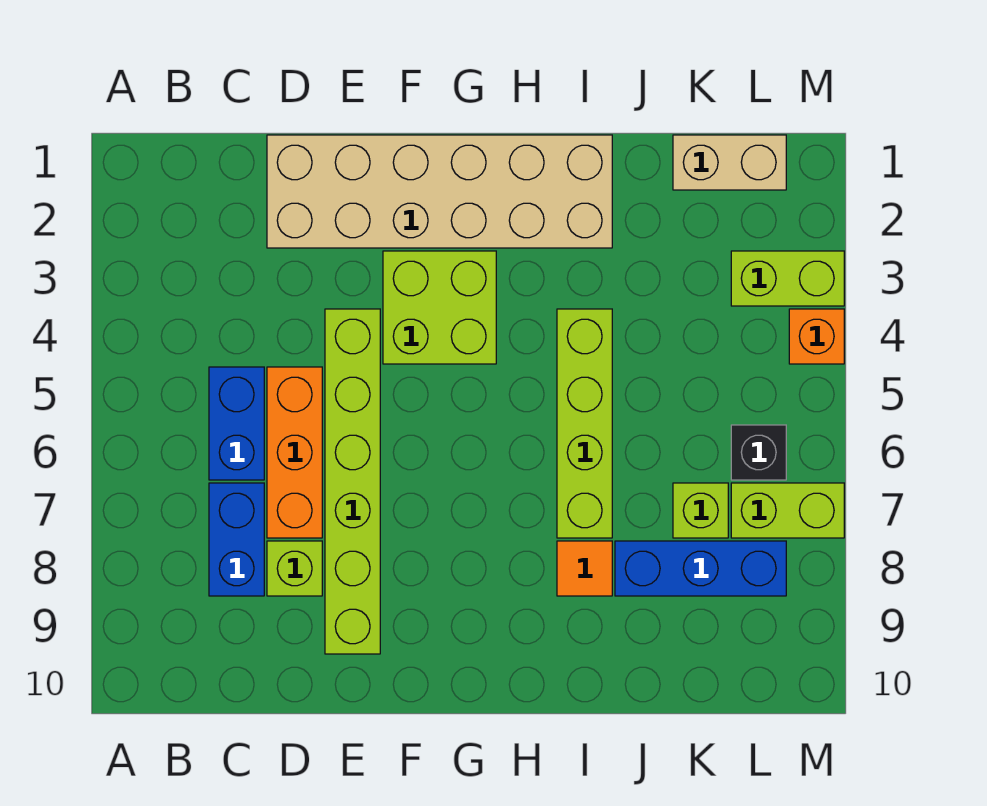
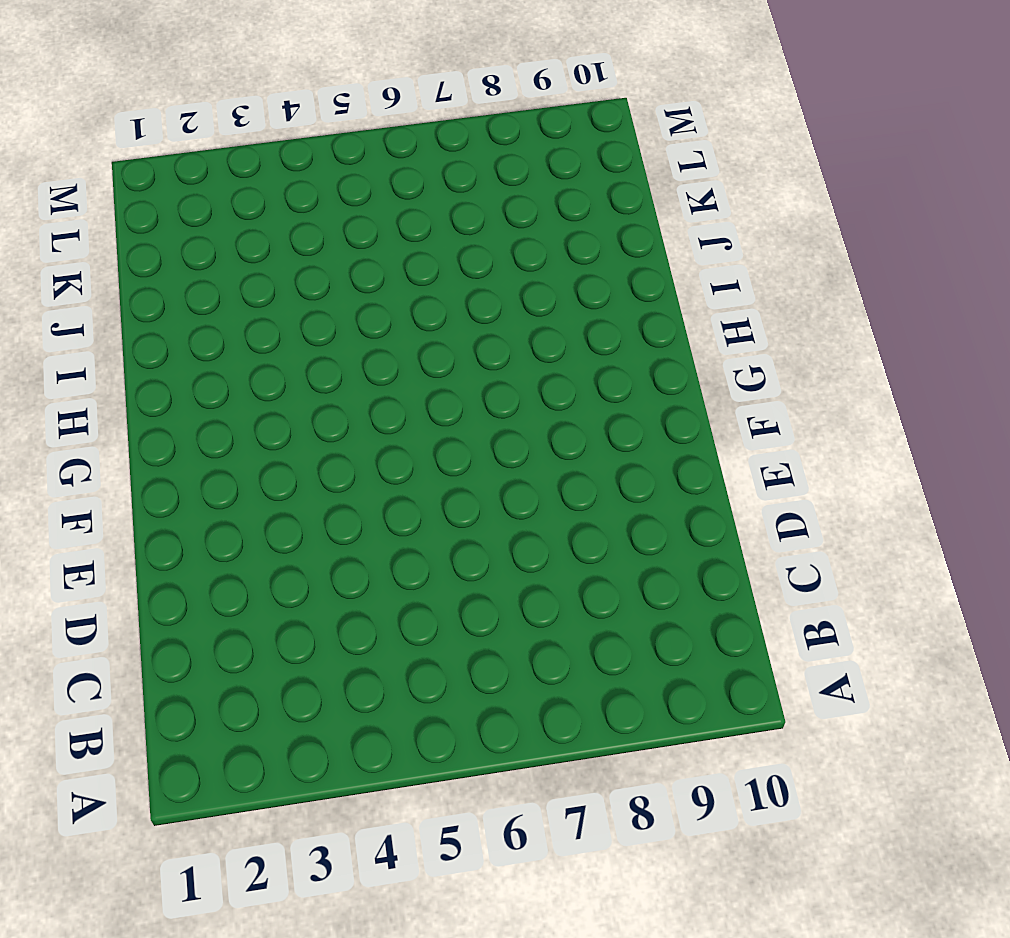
none -> blue 1x2 brick [209,367,264,480]
none -> blue 1x2 brick [209,483,264,596]
none -> tan 2x6 brick [267,135,612,248]

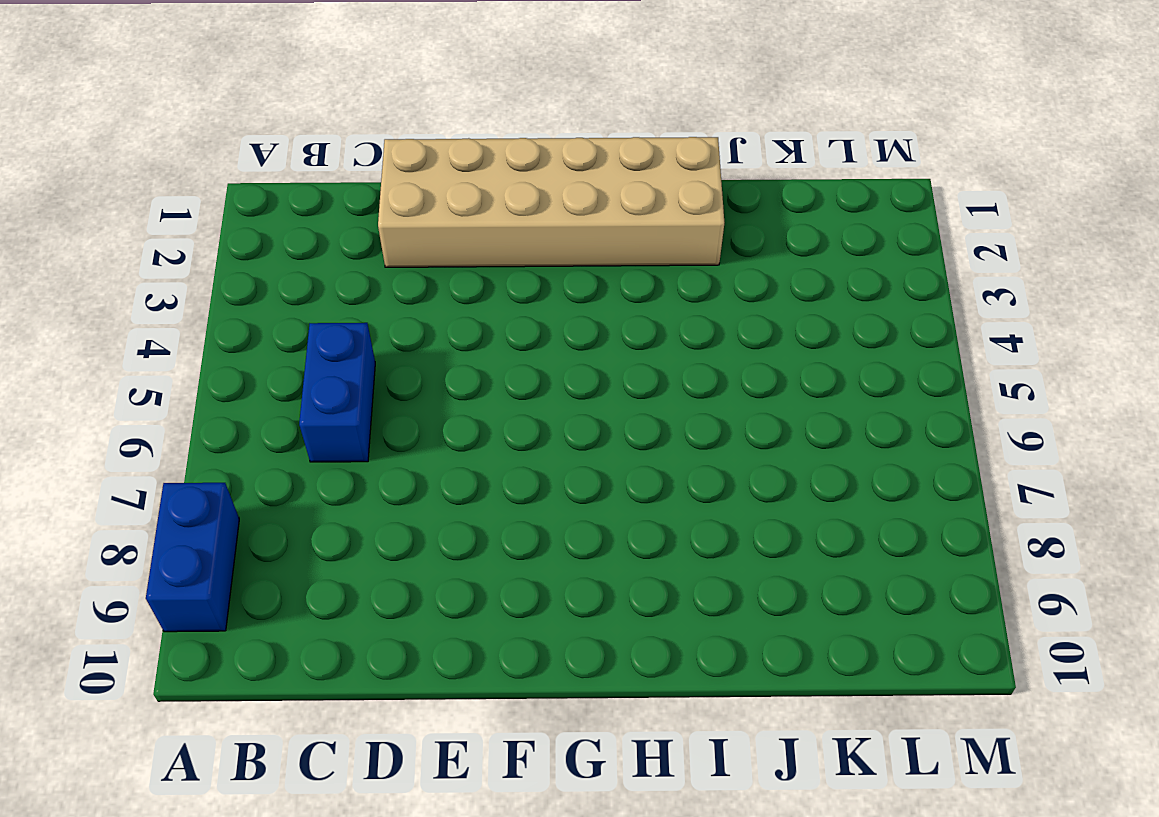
blue 1x2 brick [146,483,239,632] -> blue 1x2 brick moved to [209,483,264,596]
none -> orange 1x3 brick [267,367,322,538]
none -> lime 1x1 brick [267,541,322,596]
none -> lime 1x6 brick [325,309,380,654]

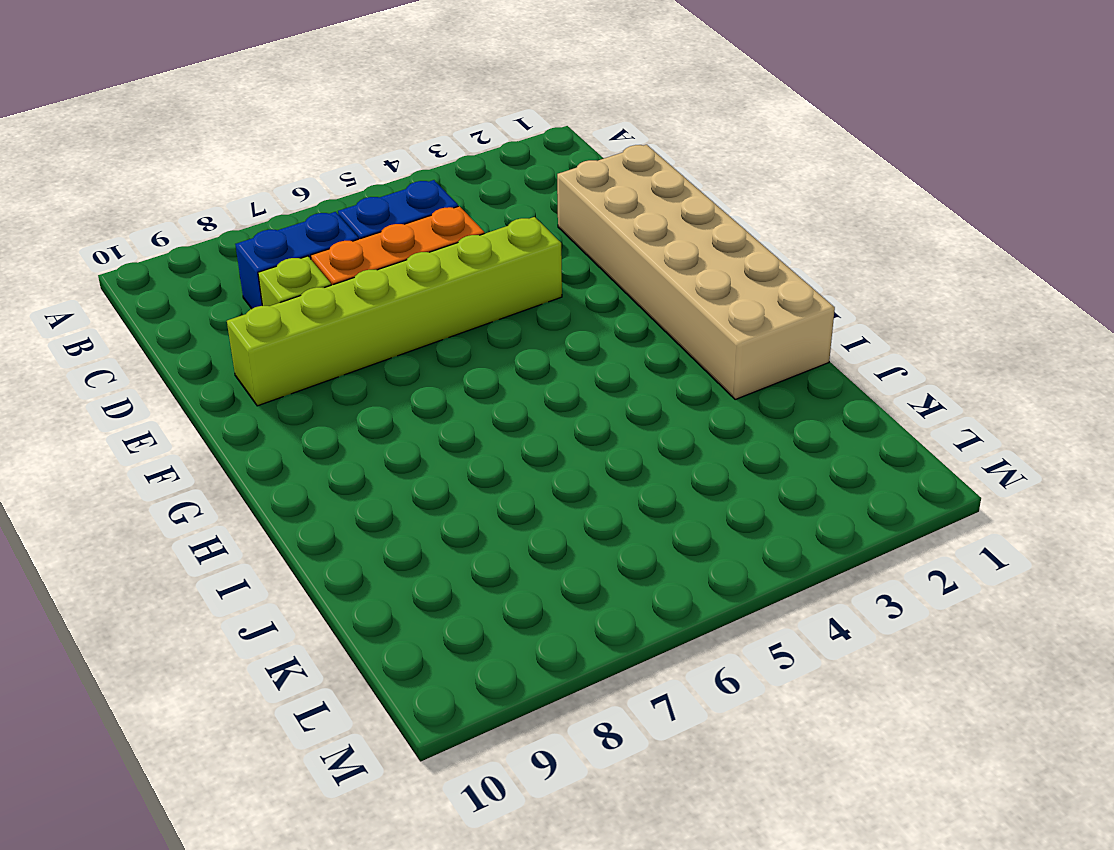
none -> lime 2x2 brick [383,251,496,364]
none -> lime 1x4 brick [557,309,612,538]
none -> orange 1x1 tile [557,541,612,596]

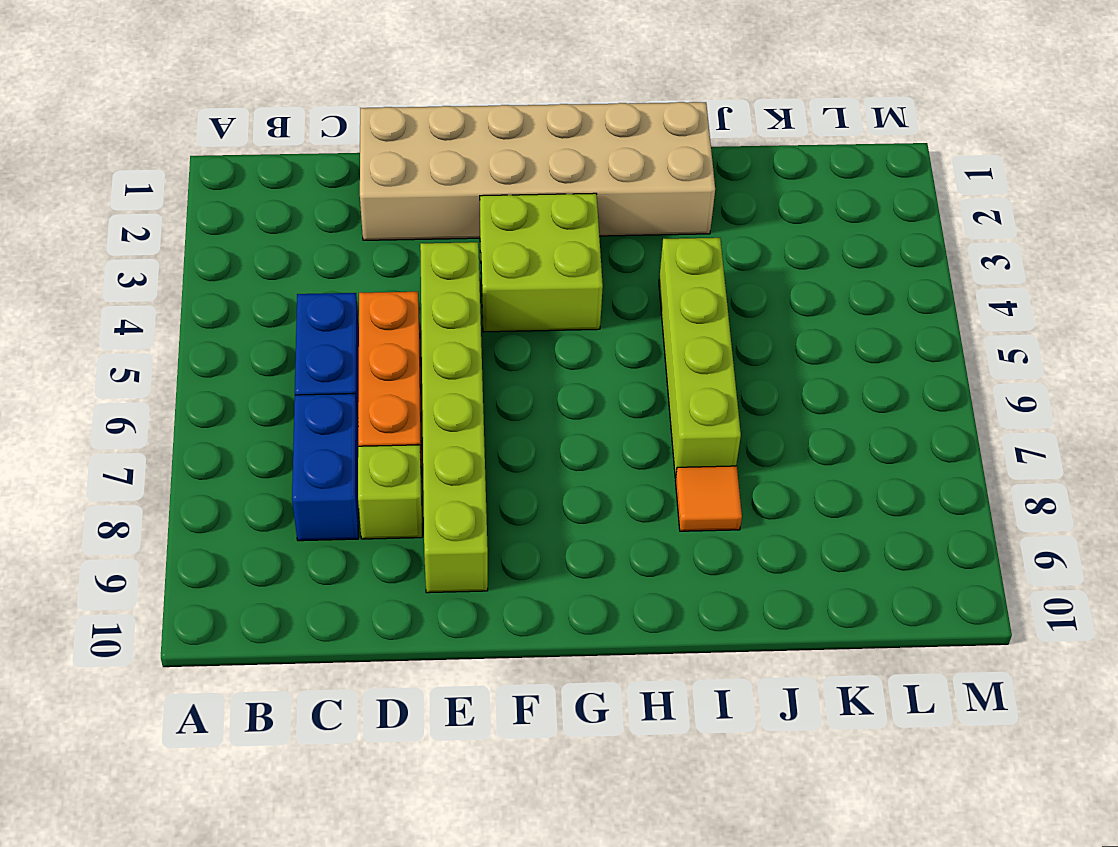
none -> blue 1x3 brick [615,541,786,596]
none -> tan 1x2 brick [673,135,786,190]
none -> lime 1x1 brick [673,483,728,538]

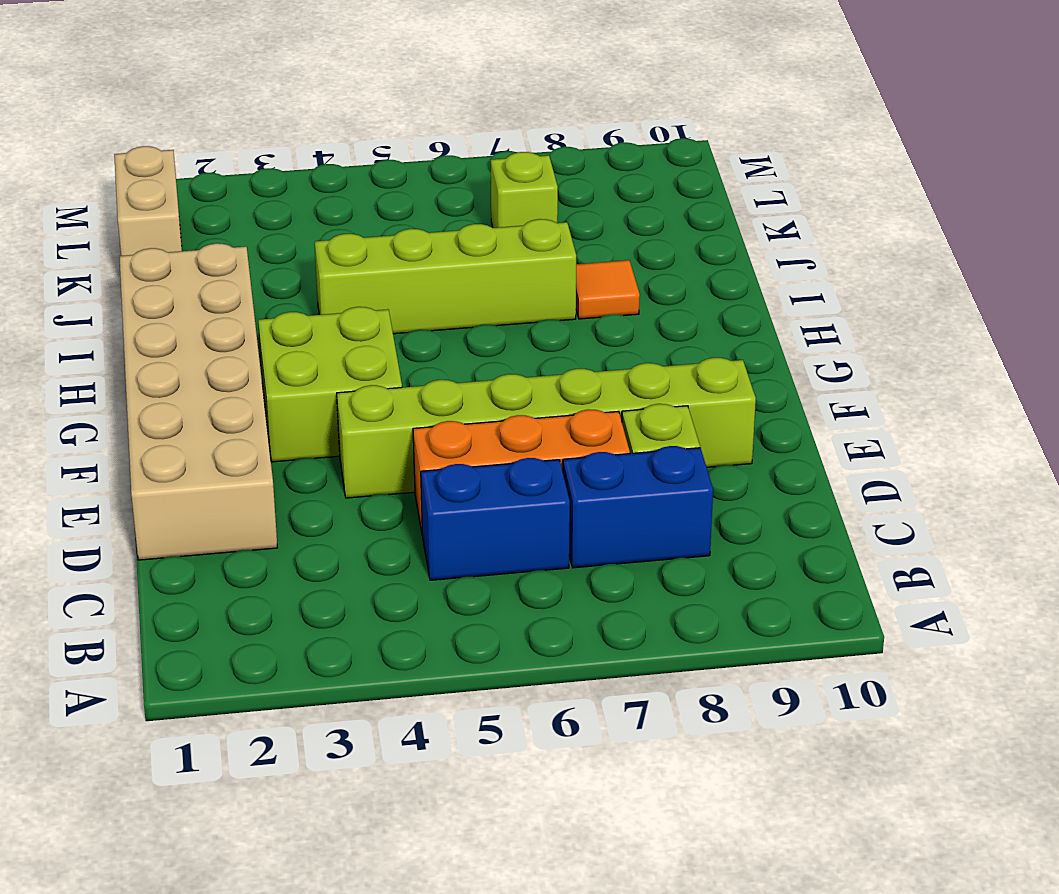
none -> blue 1x3 brick [615,541,786,596]
none -> lime 1x2 brick [731,251,844,306]
none -> black 1x1 brick [731,425,786,480]

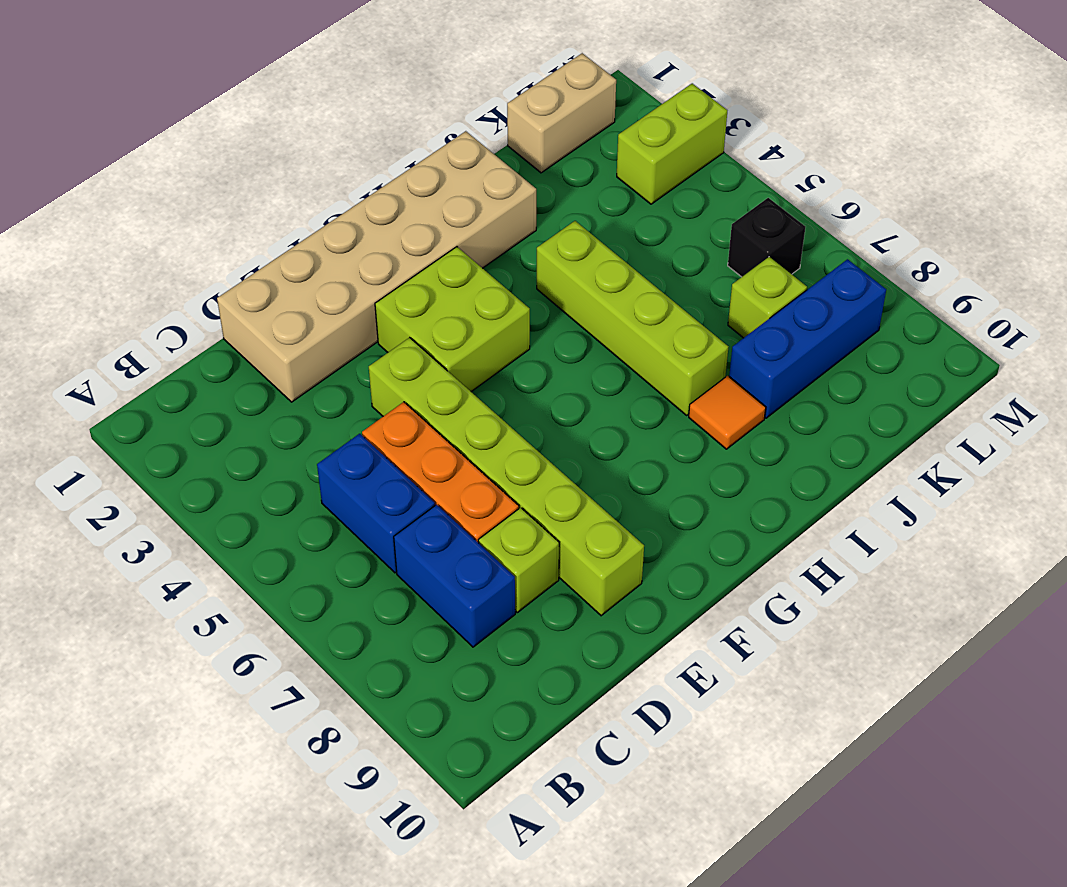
none -> lime 1x2 brick [731,483,844,538]
none -> orange 1x1 brick [789,309,844,364]

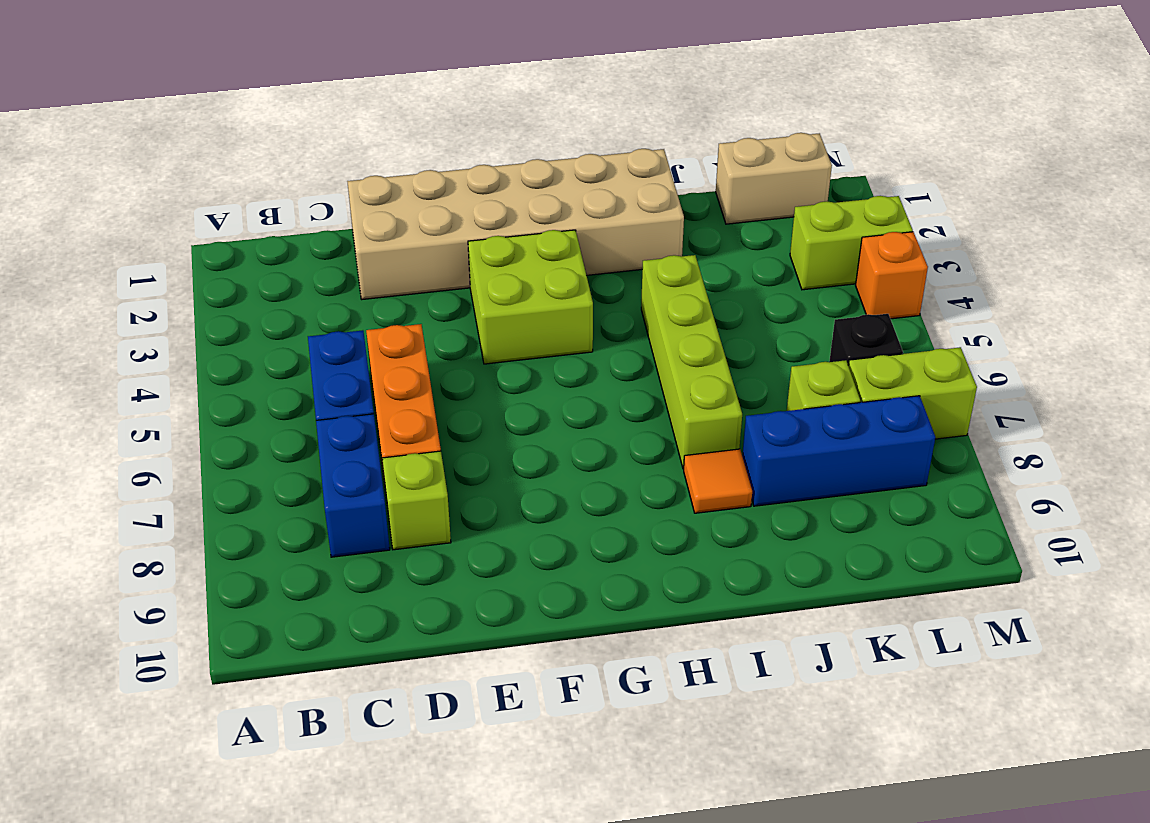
none -> lime 1x6 brick [325,309,380,654]

